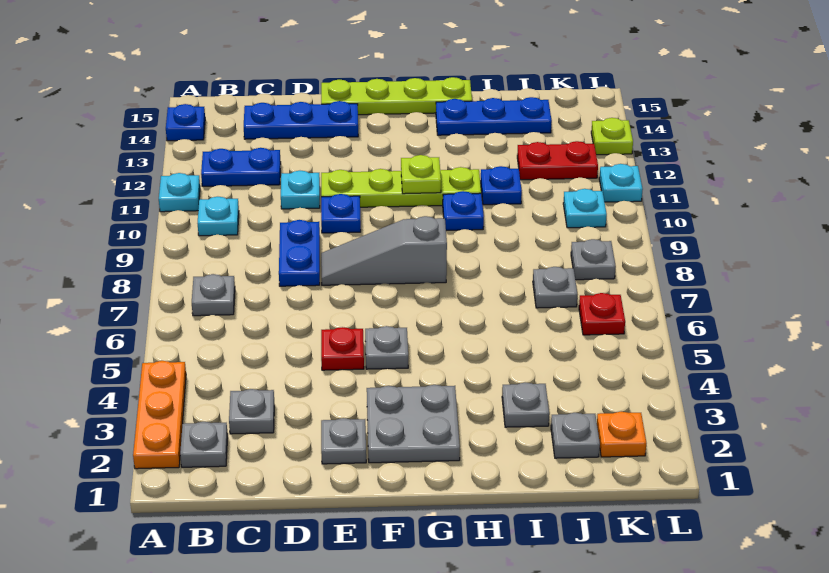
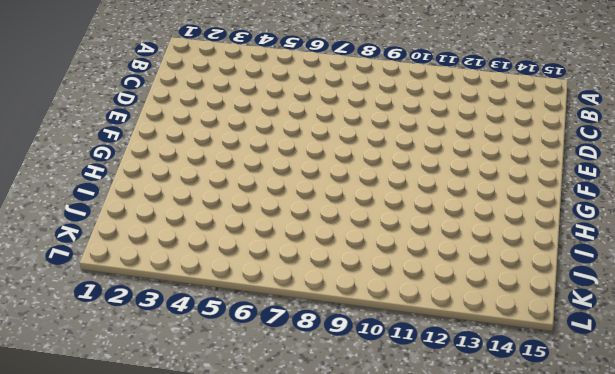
none -> orange 1x3 plate [133,361,186,469]
none -> cyan 1x1 plate [159,173,200,212]
none -> blue 1x1 plate [166,104,205,141]
none -> grey 1x1 plate [180,422,228,467]

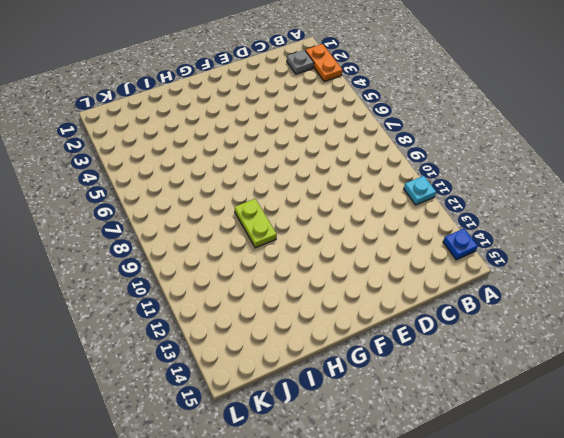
orange 1x2 plate [305,44,342,81] -> orange 1x3 plate [133,361,186,469]
lime 1x2 plate [235,199,277,248] -> blue 1x1 plate [443,191,484,230]
none -> grey 1x1 plate [192,274,235,316]
none -> cyan 1x1 plate [198,197,239,236]
none -> blue 1x2 plate [201,148,281,186]
none -> grey 1x1 plate [229,389,274,434]

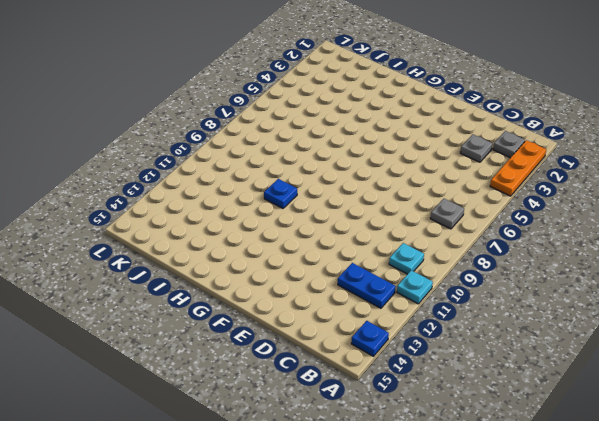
none -> blue 1x3 plate [244,101,358,139]
none -> blue 1x2 plate [279,220,320,286]
none -> cyan 1x1 plate [281,171,320,209]
none -> grey 1x1 plate [321,418,366,464]

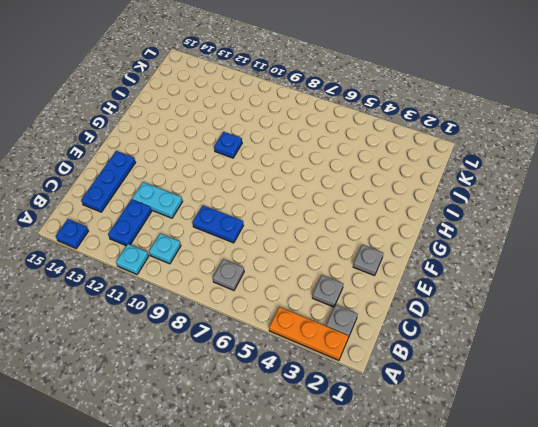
cyan 1x2 plate [132,182,183,218] -> cyan 1x1 plate [281,171,320,209]
none -> red 1x1 plate [321,327,364,370]
none -> grey 1x3 slope [321,216,447,285]
none -> blue 1x1 plate [321,194,361,233]
none -> lime 1x4 plate [321,167,481,207]

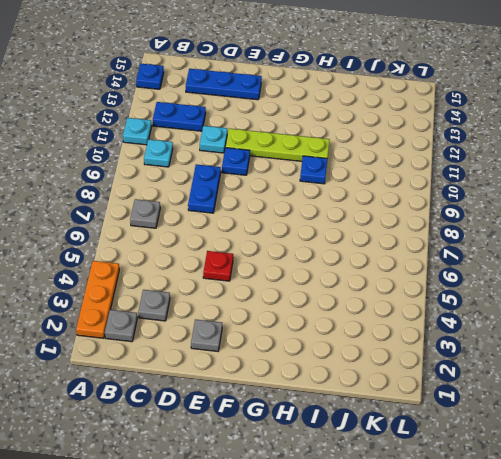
none -> grey 1x3 slope [321,216,447,285]
none -> lime 1x4 plate [321,77,472,115]
none -> grey 2x2 plate [367,385,460,463]
none -> grey 1x1 plate [365,326,408,369]

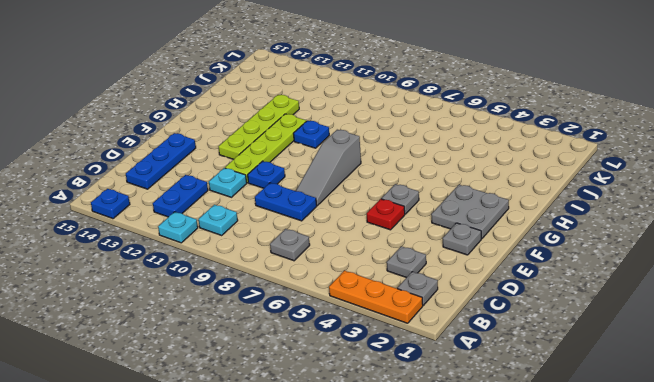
lime 1x4 plate [218,95,299,159] -> lime 1x4 plate moved to [321,77,472,115]
none -> blue 1x3 plate [436,97,552,135]
none -> grey 1x1 plate [502,383,549,427]
none -> blue 1x1 plate [481,166,522,205]
none -> grey 1x1 plate [551,413,600,458]

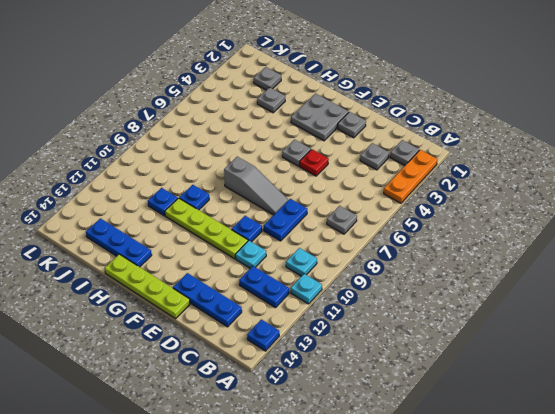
none -> grey 1x1 plate [533,267,577,308]
none -> red 1x2 plate [517,141,598,180]
none -> orange 1x1 plate [597,411,646,457]
none -> red 1x1 plate [579,293,625,335]

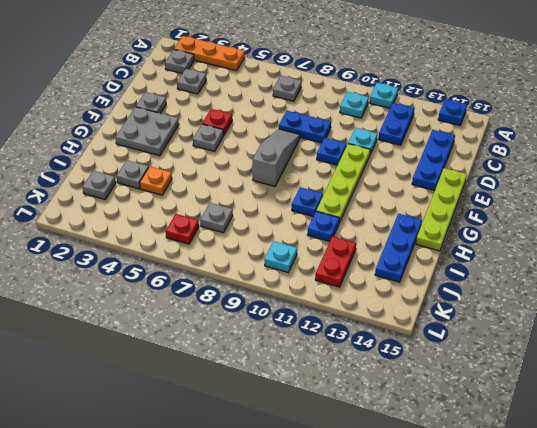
orange 1x1 plate [140,167,172,195] -> orange 1x1 plate moved to [597,411,646,457]
none -> grey 1x1 plate [571,239,616,280]
none -> cyan 1x1 plate [599,164,643,202]
none -> lime 1x1 plate [591,118,633,155]
none -> lime 1x1 plate [401,155,441,194]

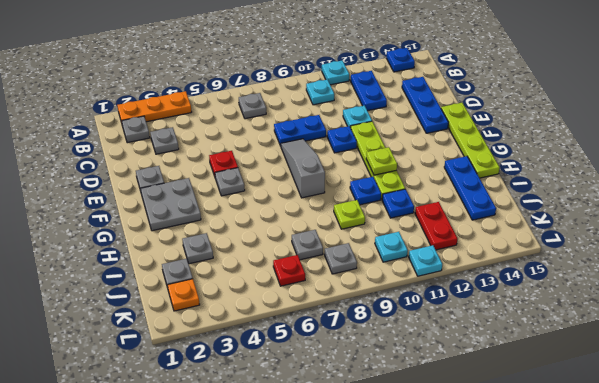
lime 1x1 plate [334,200,365,229] -> lime 1x1 plate moved to [591,118,633,155]

